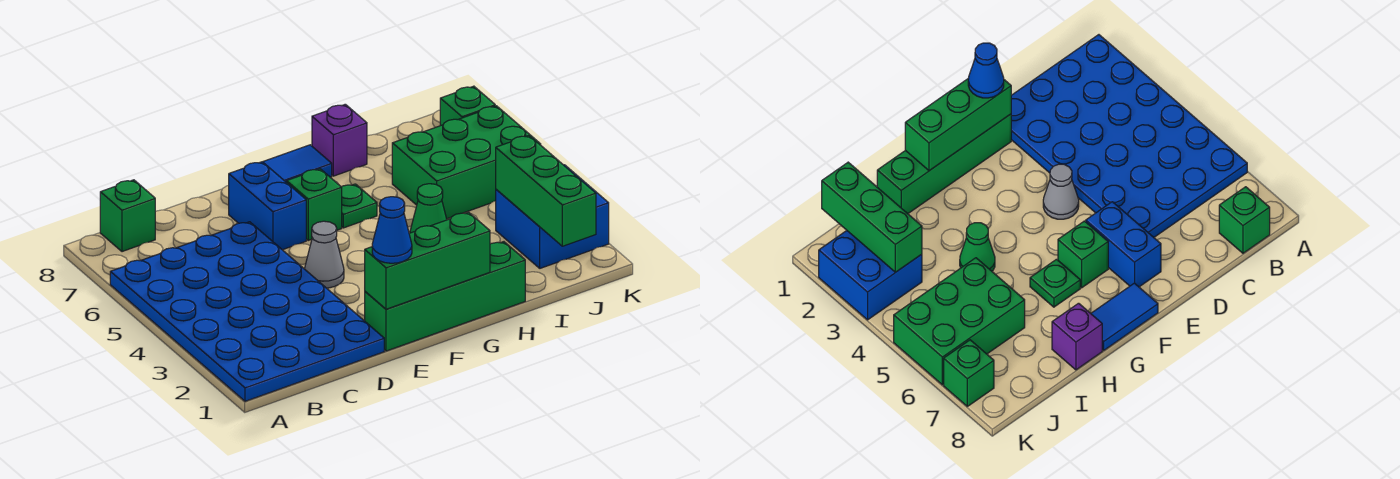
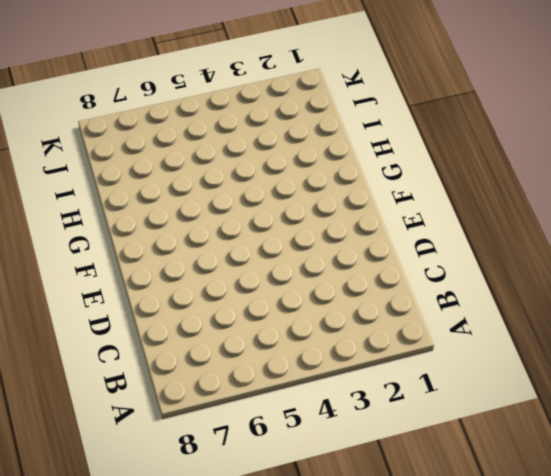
none -> blue 4x6 plate [110,222,384,401]
none -> green 1x1 brick [100,180,155,252]
none -> green 1x4 brick [365,242,525,351]

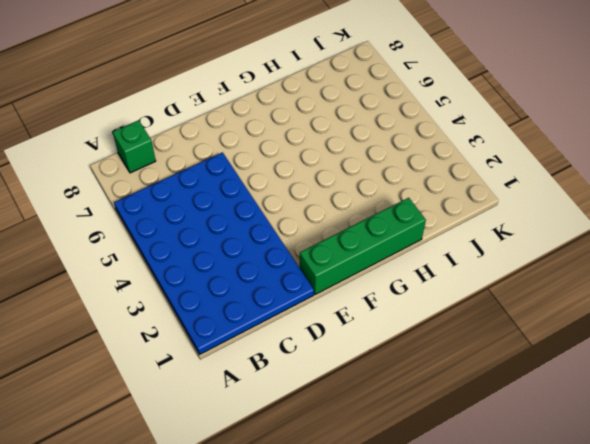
none -> grey 1x1 cone [305,221,344,288]
none -> blue 1x2 brick [229,162,306,250]
none -> green 1x1 brick [287,169,342,240]

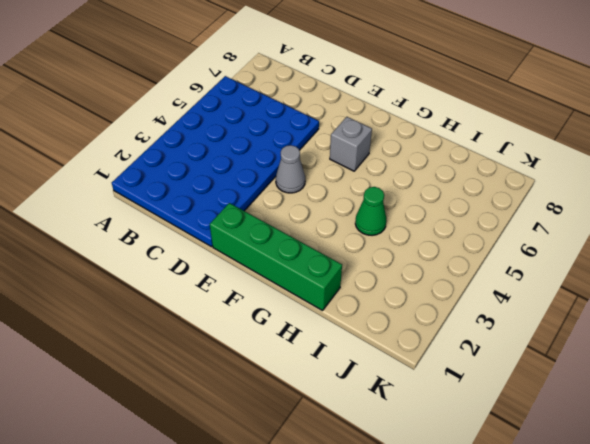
grey 1x1 brick [330,117,372,171] -> green 1x1 brick [287,169,342,240]
none -> green 1x1 brick [100,180,155,252]
none -> blue 1x2 brick [229,162,306,250]
none -> blue 1x2 tile [263,145,332,183]

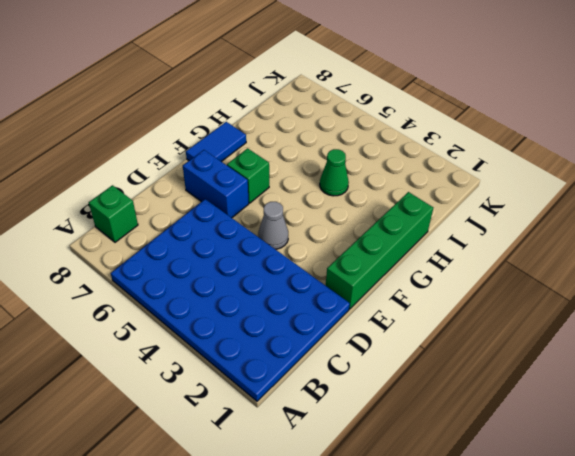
none -> green 1x1 plate [342,184,377,228]
none -> purple 1x1 brick [312,104,367,176]
none -> green 2x3 brick [392,106,541,219]

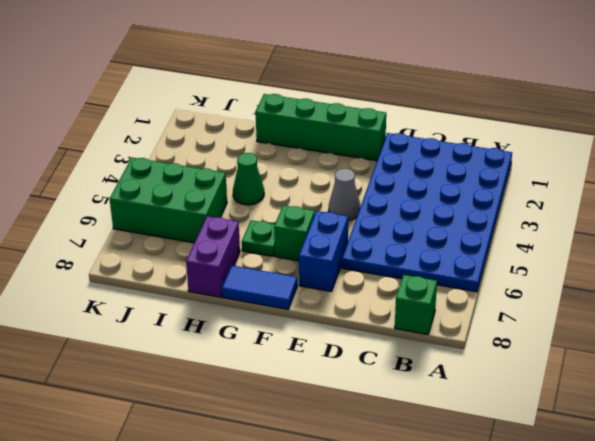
purple 1x2 brick [186,216,240,297] -> purple 1x1 brick [312,104,367,176]
none -> blue 2x2 brick [496,165,609,268]
none -> green 1x1 brick [440,86,495,126]
none -> green 1x3 brick [365,212,490,309]

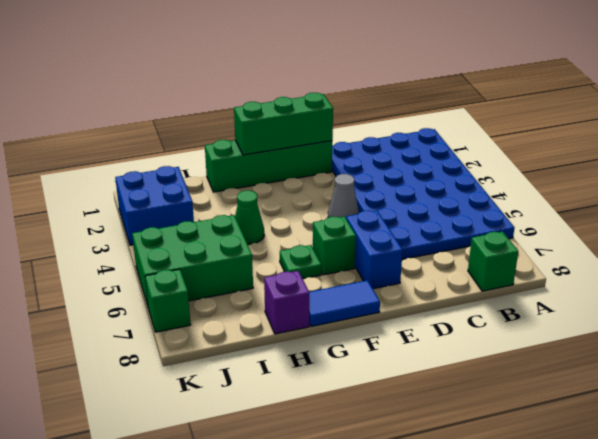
none -> green 1x3 brick [496,136,596,246]
none -> blue 1x1 cone [372,197,412,263]

